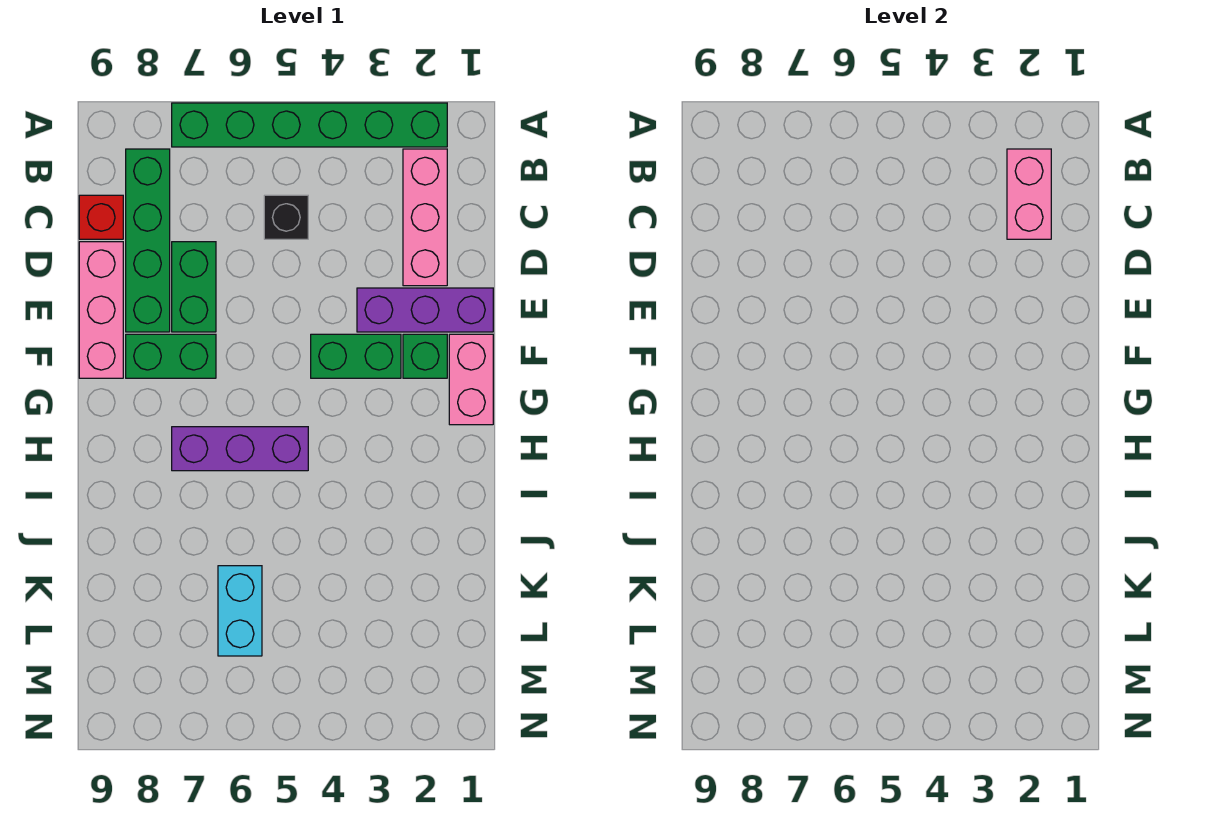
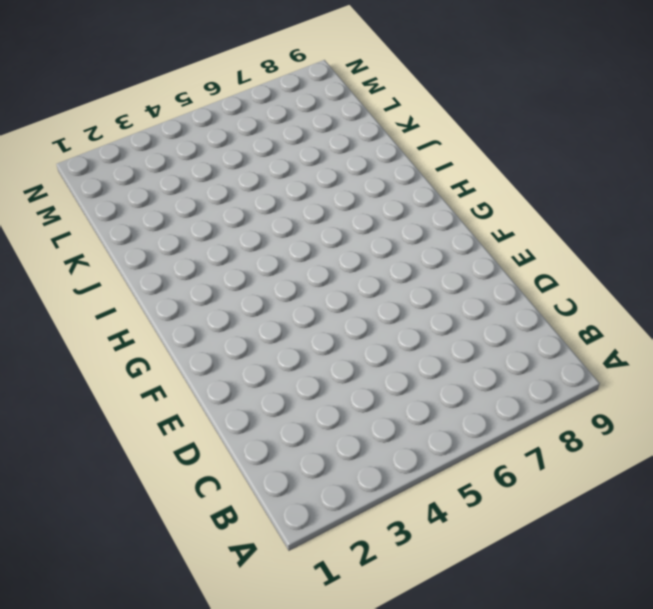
none -> green 1x6 brick [172,103,447,147]
none -> pink 1x3 brick [403,149,447,286]
none -> green 1x4 brick [126,149,170,332]

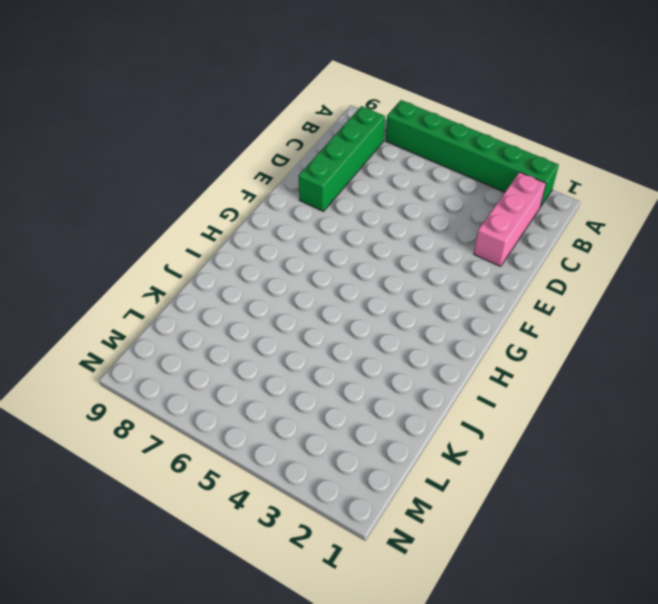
none -> black 1x1 brick [264,195,308,239]
none -> red 1x1 brick [79,195,123,239]
none -> green 1x2 brick [172,242,216,332]

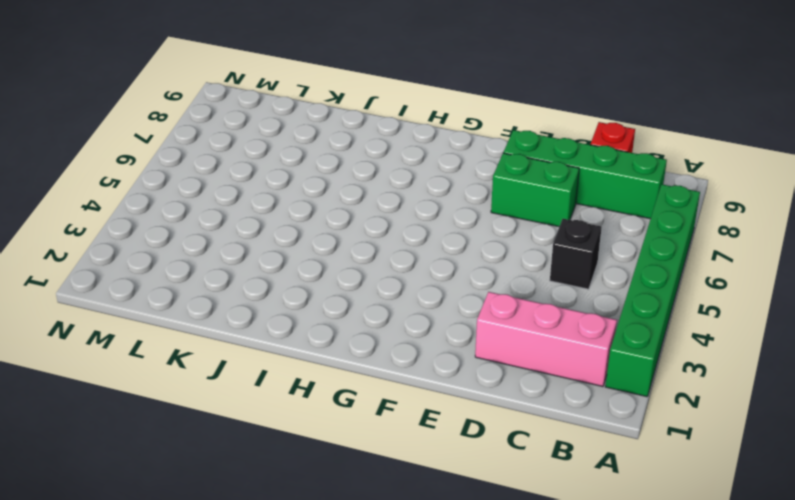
none -> pink 1x3 brick [79,242,123,378]
none -> purple 1x3 brick [357,288,493,332]
none -> pink 1x2 brick [449,334,493,425]

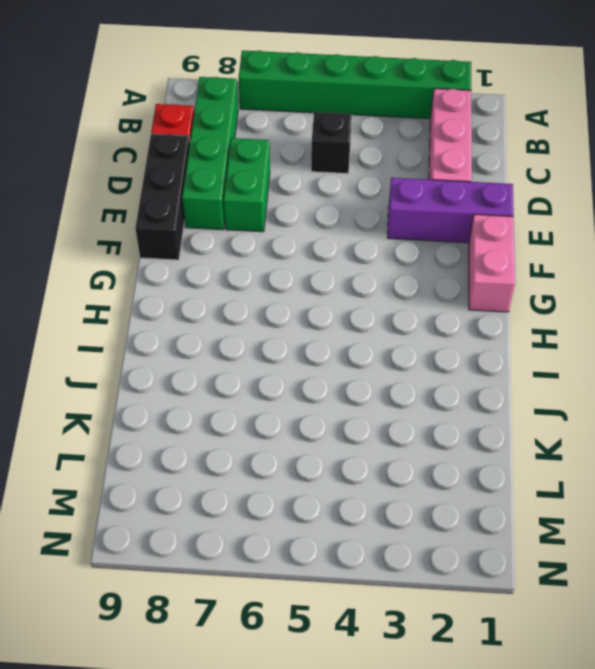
black 1x3 brick [135,134,190,260] -> pink 1x3 brick [79,242,123,378]
none -> green 1x1 brick [403,334,447,378]
none -> green 1x2 brick [311,334,401,378]
none -> green 1x2 brick [126,334,216,378]

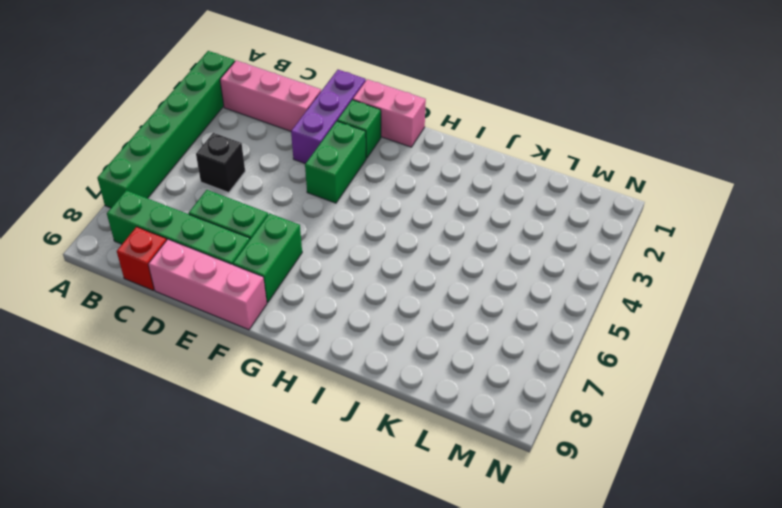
none -> purple 1x3 brick [172,427,308,471]
none -> cyan 1x2 brick [218,566,262,656]
none -> pink 1x2 brick [1007,149,1051,239]

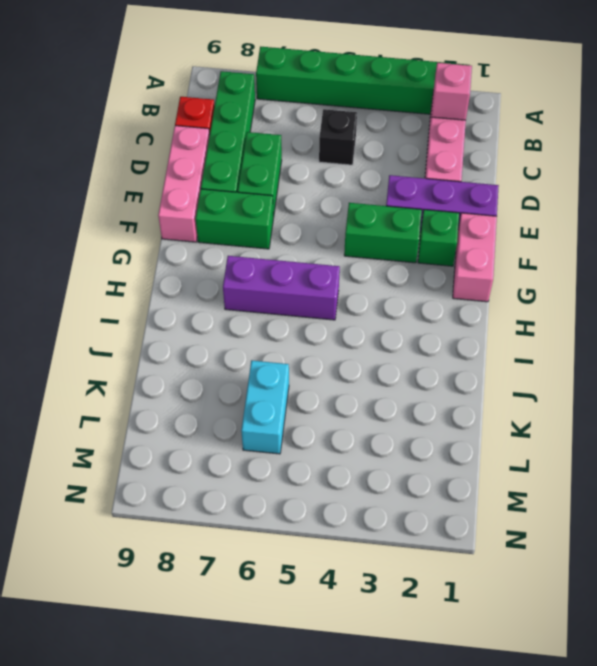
pink 1x1 brick [431,63,472,120] -> pink 1x2 brick [1007,149,1051,239]

